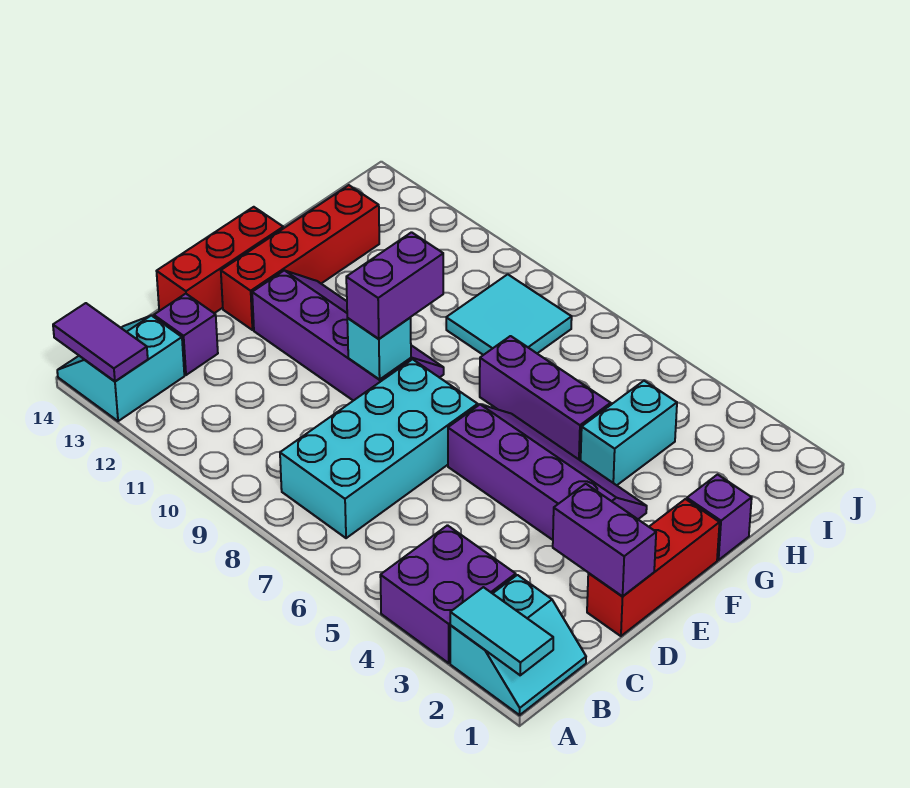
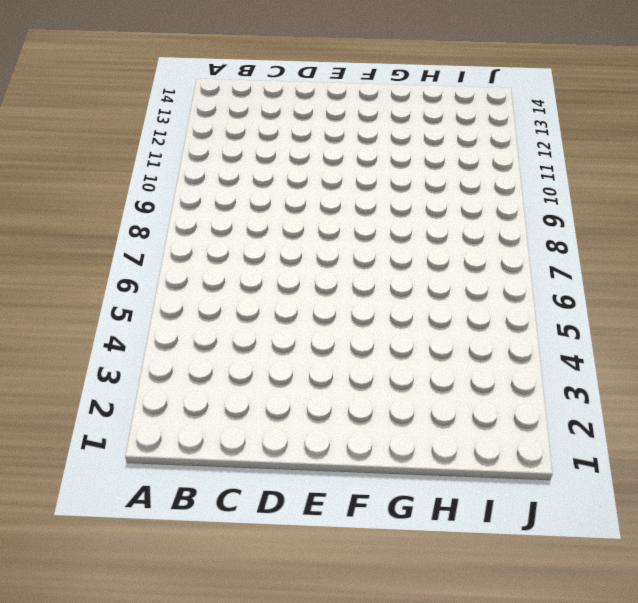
none -> cyan 2x2 slope [450,575,586,715]
none -> purple 2x2 brick [380,525,516,663]
none -> cyan 2x2 slope [57,315,184,421]

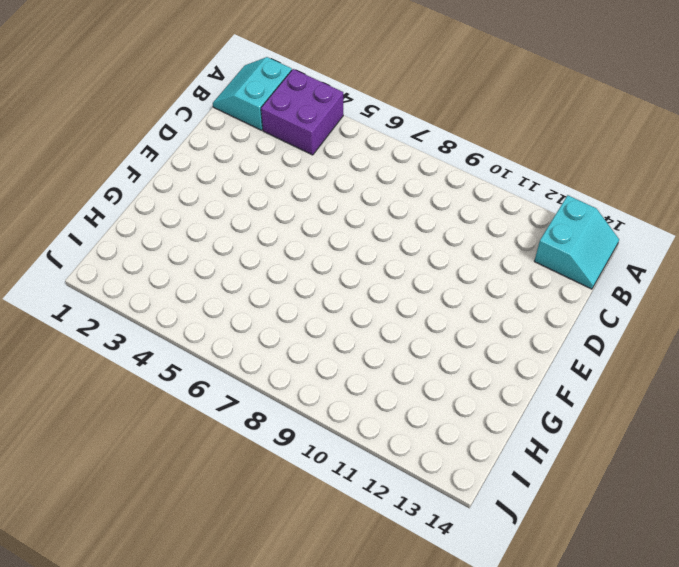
none -> cyan 2x4 brick [280,359,478,538]
none -> purple 1x1 brick [154,294,218,375]
none -> red 1x3 brick [587,499,720,636]

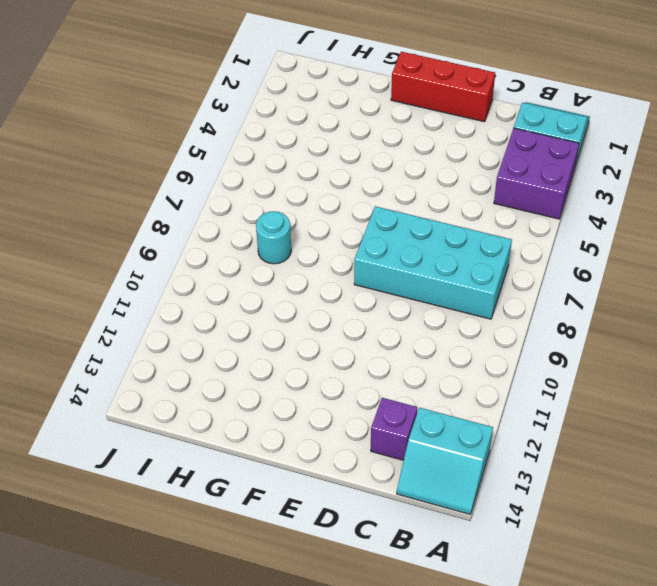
cyan 1x1 round brick [256,211,291,264] -> cyan 2x2 tile [446,274,572,355]
none -> red 1x3 brick [157,207,283,313]
none -> purple 2x4 slope [448,405,647,540]
none -> purple 2x4 slope [252,270,444,401]

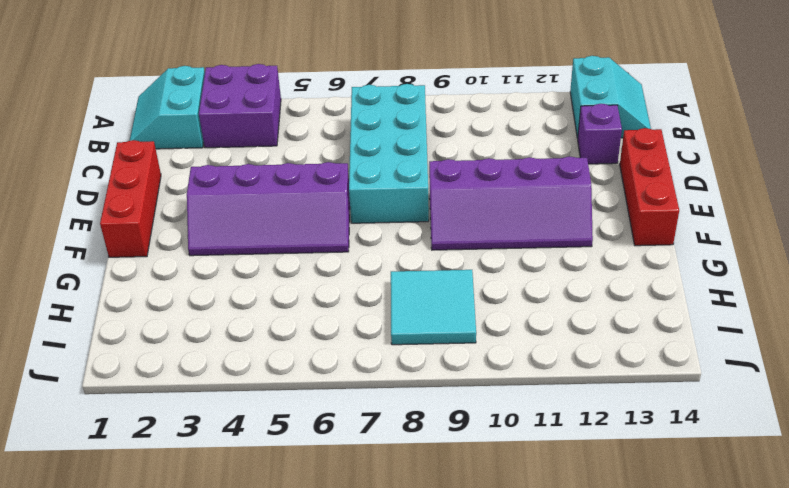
none -> red 1x4 brick [221,185,379,330]
none -> purple 1x1 brick [687,475,752,560]
none -> cyan 1x2 brick [581,381,677,485]

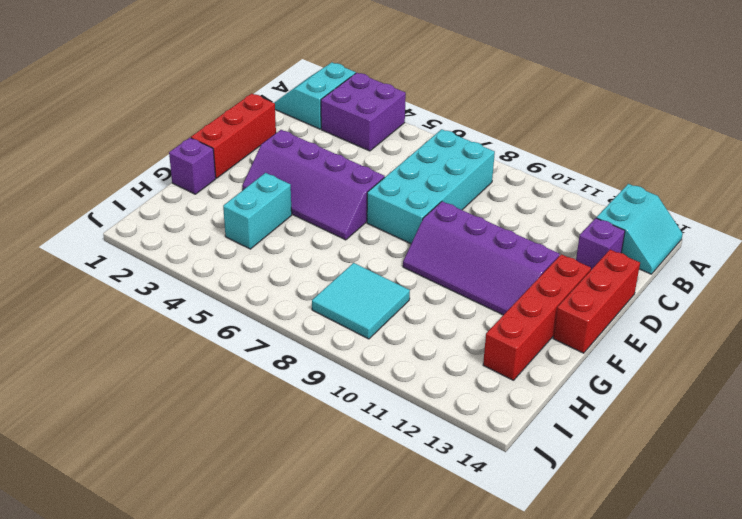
none -> purple 1x3 brick [480,336,611,461]
none -> cyan 1x2 tile [450,587,553,675]
none -> purple 1x2 tile [53,303,148,381]

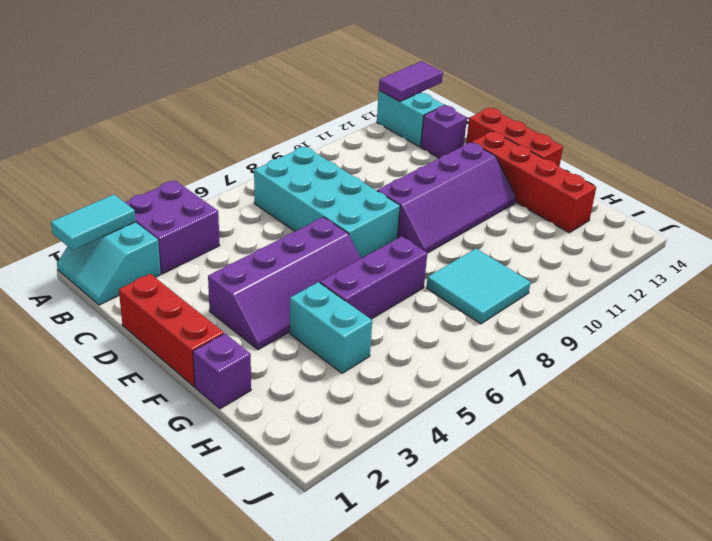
none -> purple 1x2 brick [553,484,656,597]
none -> cyan 1x1 brick [347,318,411,379]
none -> purple 1x2 brick [346,232,443,339]

